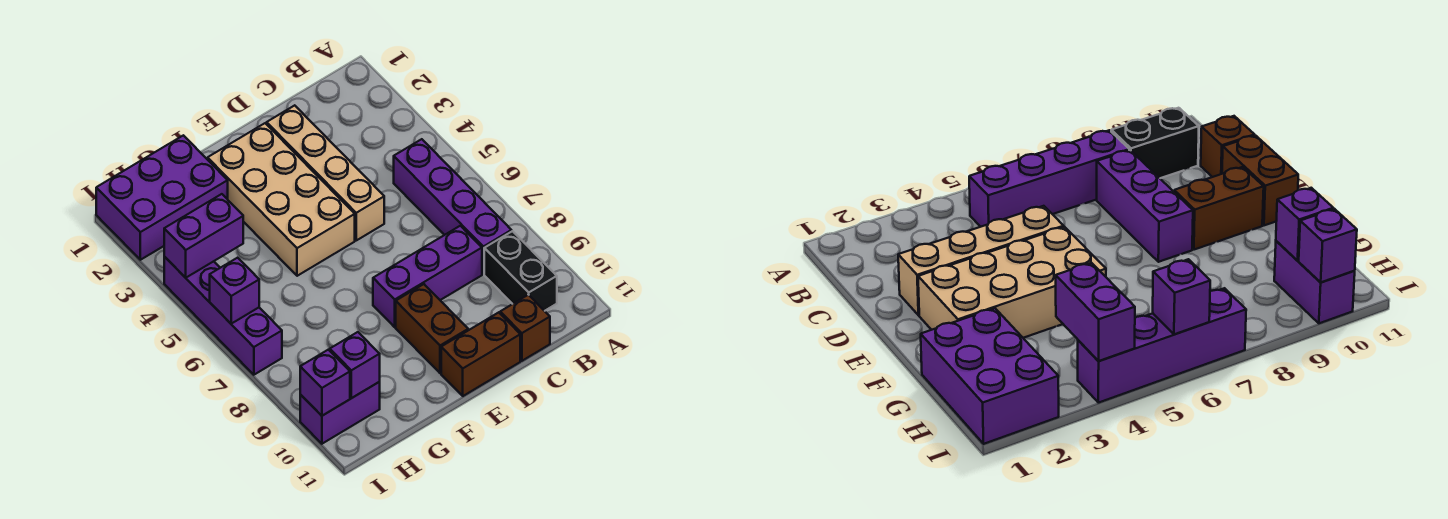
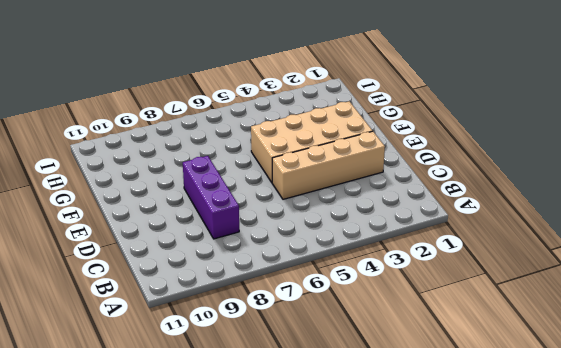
none -> purple 1x4 brick [394,139,512,274]
none -> black 1x2 brick [484,231,557,311]
none -> brown 1x1 brick [500,295,550,361]

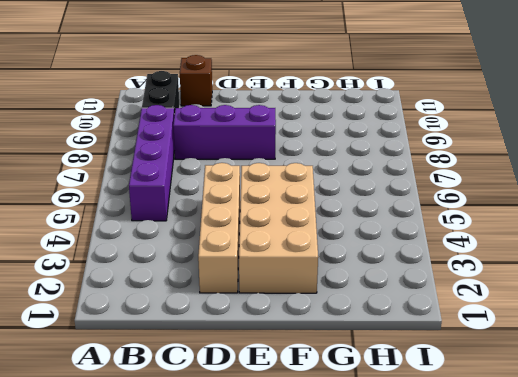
none -> brown 1x2 brick [441,312,520,396]
none -> brown 1x2 brick [396,284,468,373]
none -> purple 2x3 brick [96,135,228,260]

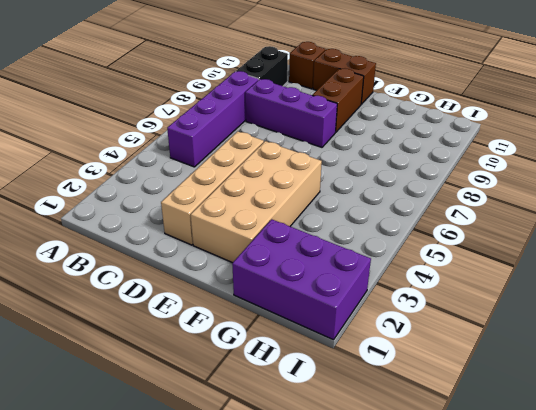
none -> purple 1x2 brick [300,382,380,444]
none -> purple 1x4 brick [164,257,282,375]
none -> purple 1x2 brick [164,194,243,278]

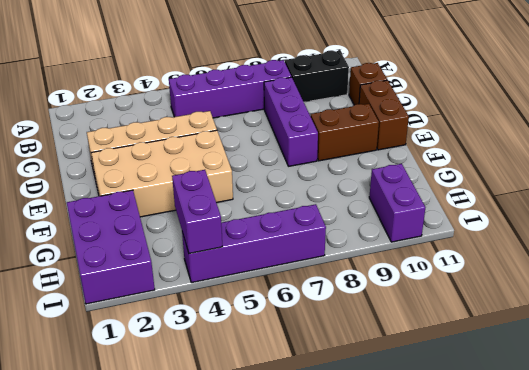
none -> purple 1x1 brick [330,332,380,398]
none -> purple 1x1 brick [210,258,259,324]
none -> purple 1x1 brick [300,350,350,416]

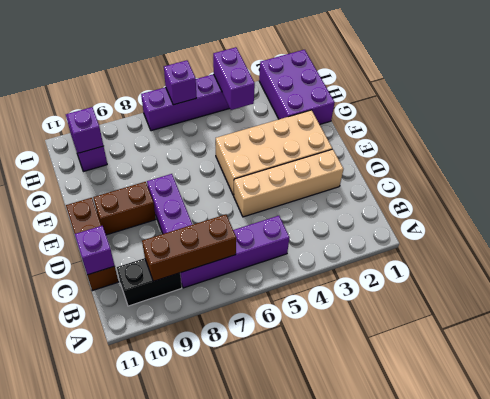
brown 1x3 brick [142,215,236,281] -> none
purple 1x1 brick [75,226,115,275] -> purple 1x1 brick moved to [300,350,350,416]

